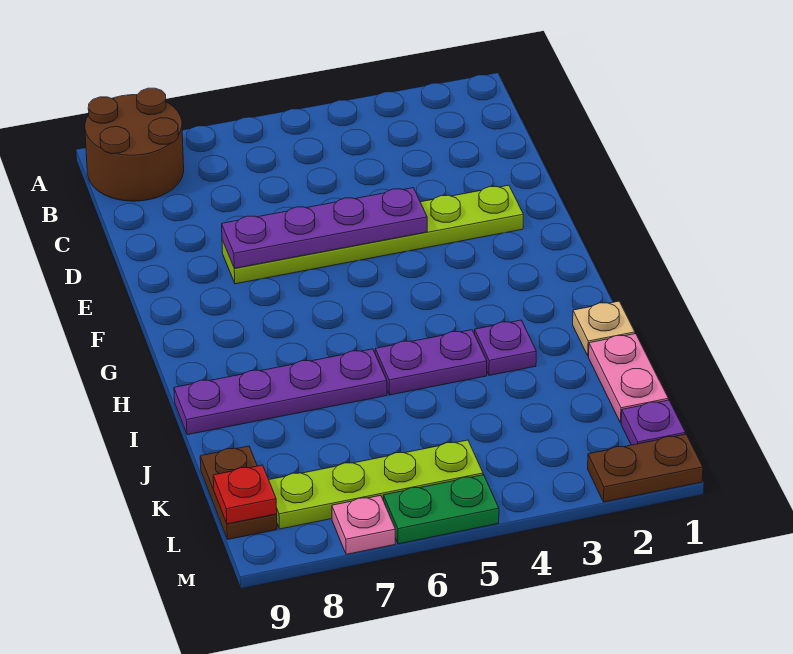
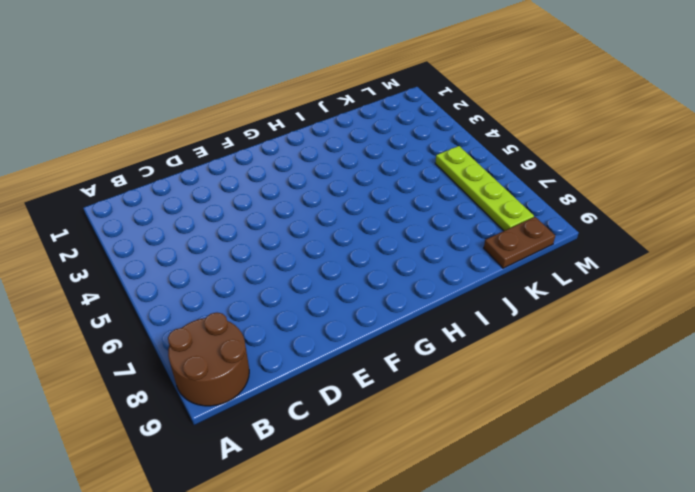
none -> lime 1x6 plate [222,185,523,284]
none -> tan 1x1 plate [573,301,635,356]
none -> purple 1x1 plate [475,320,536,375]

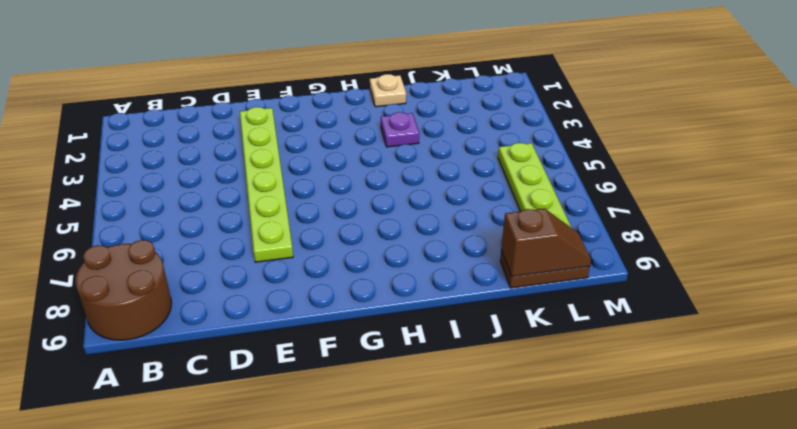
brown 1x2 slope [501,208,591,277] -> red 1x1 plate [213,465,277,524]
none -> purple 1x2 plate [375,330,487,395]
none -> purple 1x4 plate [174,349,387,435]
none -> pink 1x2 plate [589,334,668,423]

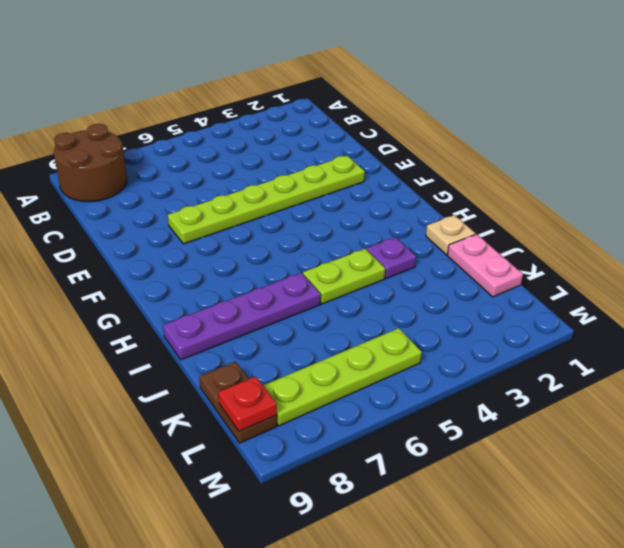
lime 1x2 plate [303,249,385,304] -> purple 1x2 plate [375,330,487,395]
none -> purple 1x1 plate [621,400,686,445]
none -> brown 1x2 plate [588,434,703,502]
none -> green 1x2 plate [384,475,499,544]

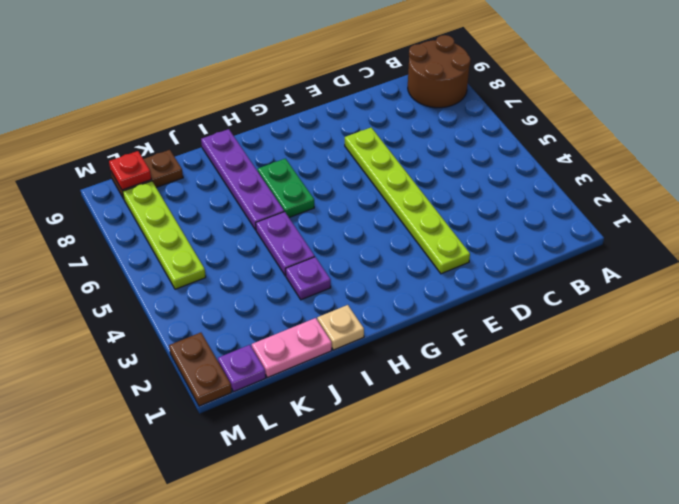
green 1x2 plate [258,159,314,218] -> green 1x2 plate moved to [384,475,499,544]
none -> pink 1x1 plate [332,495,395,554]
none -> purple 1x4 plate [222,188,427,268]

